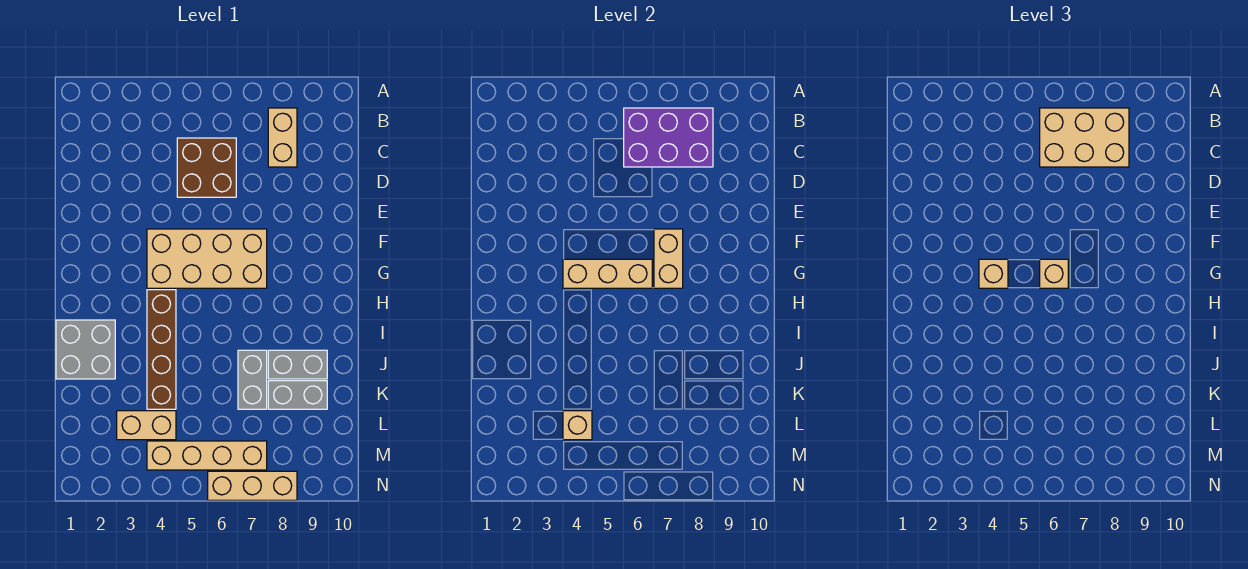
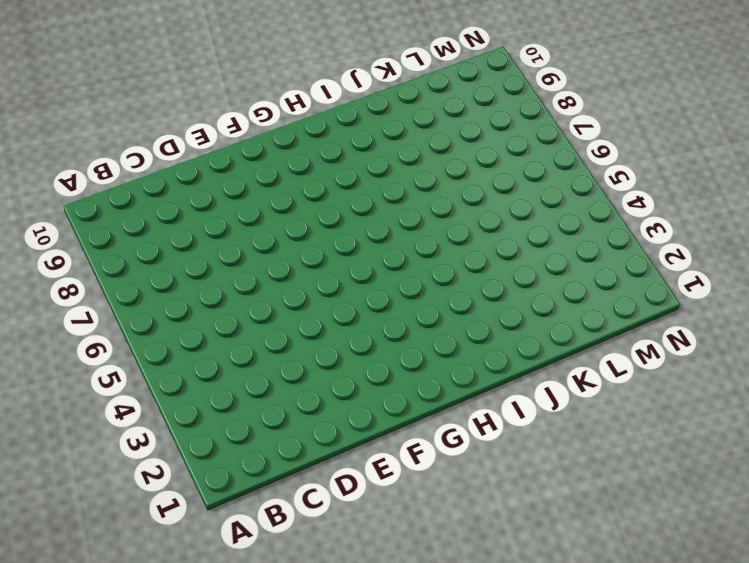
none -> tan 1x2 brick [268,108,297,167]
none -> brown 2x2 brick [177,138,236,197]
none -> tan 2x4 brick [147,229,267,288]

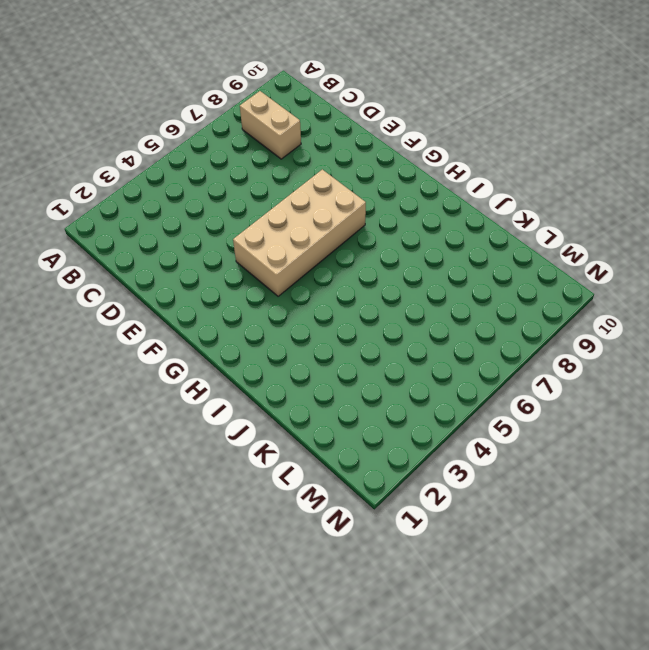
none -> brown 2x2 brick [177,138,236,197]
none -> brown 1x4 brick [147,290,176,409]
none -> grey 2x2 brick [56,320,115,379]

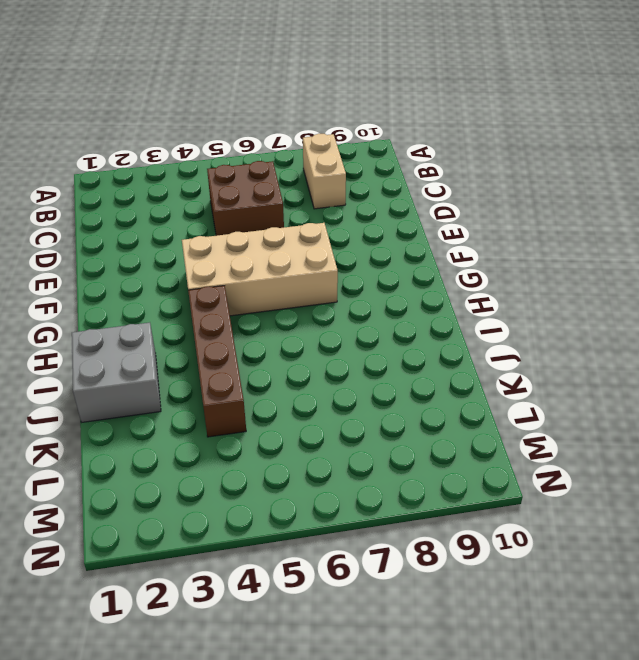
none -> grey 1x2 brick [238,350,267,409]
none -> grey 1x2 brick [268,350,327,379]
none -> grey 1x2 brick [268,381,327,409]

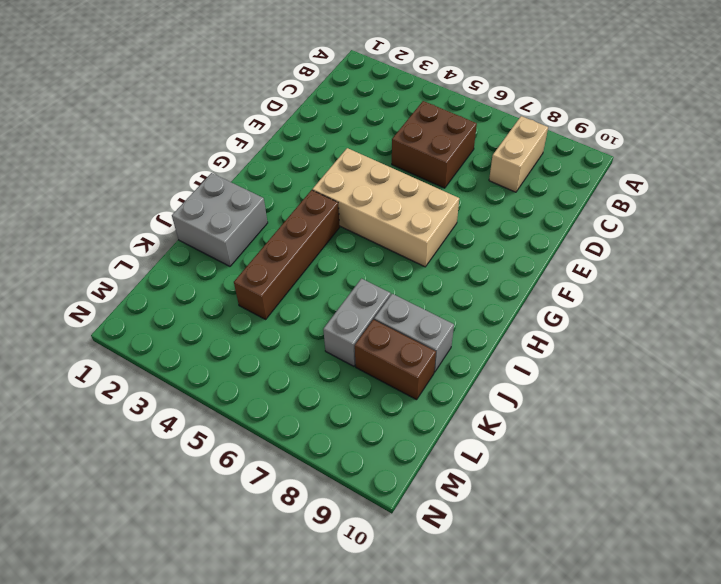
brown 1x2 brick [355,320,436,400] -> grey 1x2 brick [268,381,327,409]
none -> tan 1x2 brick [117,411,176,440]
none -> tan 1x4 brick [147,441,267,470]
none -> tan 1x3 brick [208,471,297,500]

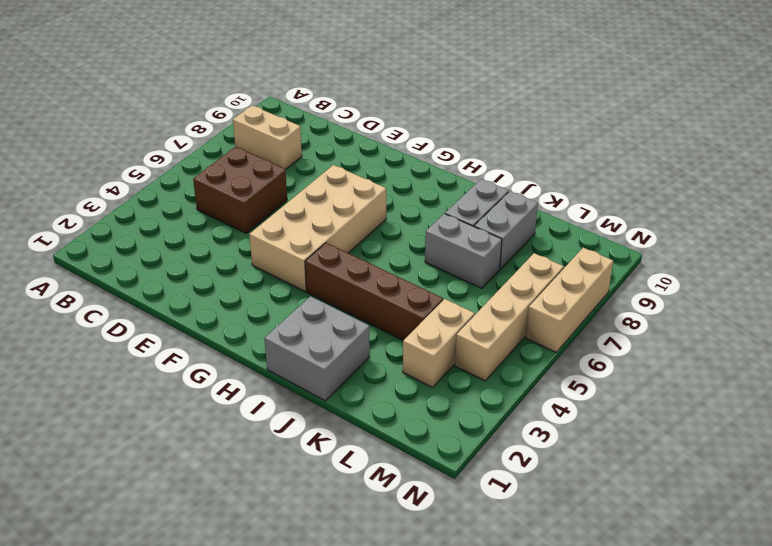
none -> purple 2x3 brick [624,108,713,167]
none -> tan 1x2 brick [654,229,683,288]
none -> tan 1x3 brick [563,259,652,288]

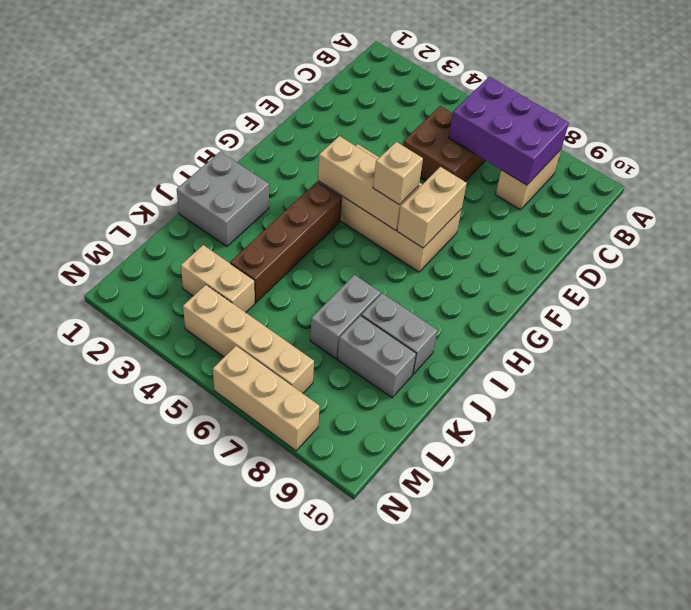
none -> tan 1x1 brick [563,411,592,440]
none -> tan 2x3 brick [1040,108,1129,167]
none -> tan 1x1 brick [979,259,1008,288]

